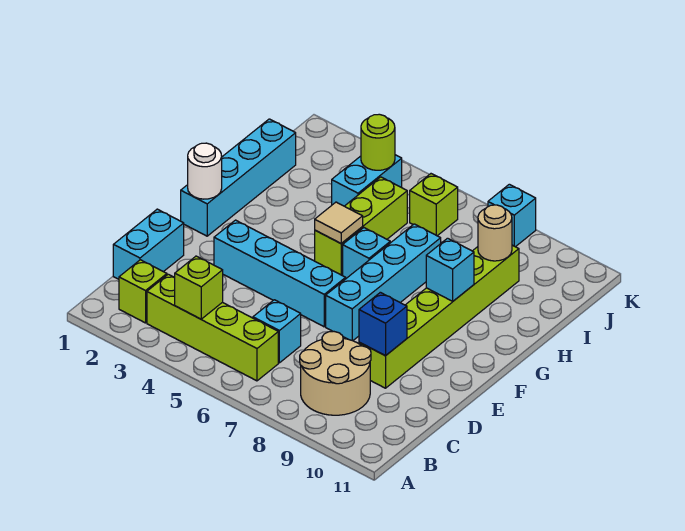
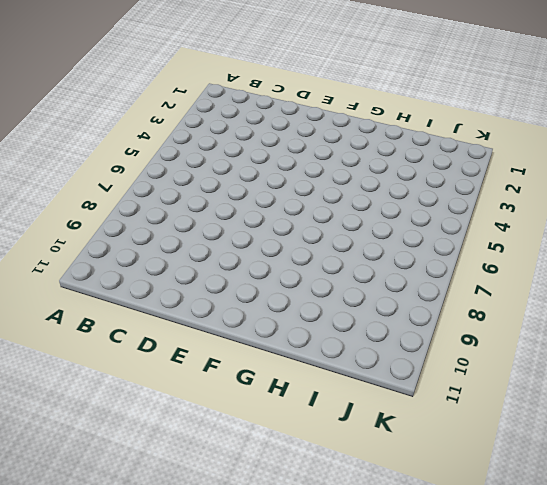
none -> lime 1x1 brick [119,260,167,323]
none -> lime 1x4 brick [147,274,278,381]
none -> tan 2x2 round brick [300,332,371,415]

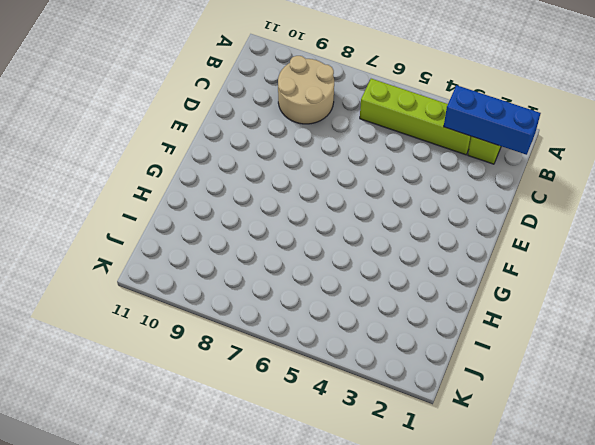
blue 1x3 brick [444,85,541,155] -> none
none -> cyan 1x2 brick [113,209,184,279]
none -> cyan 1x1 brick [253,300,301,363]
none -> lime 1x6 brick [359,245,519,388]

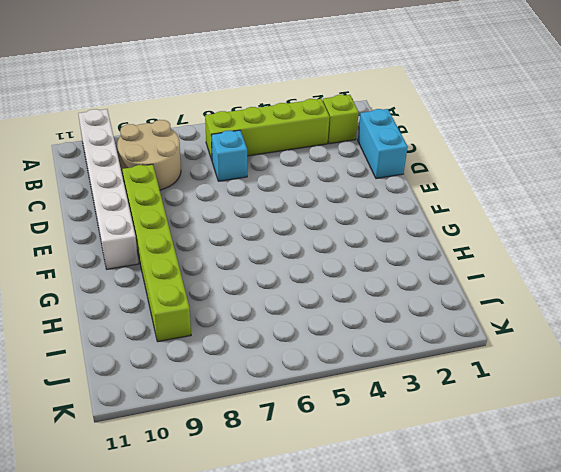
white 1x6 brick [78,109,138,269] -> none
none -> cyan 1x4 brick [214,220,346,327]
none -> cyan 1x4 brick [326,224,441,341]
none -> cyan 1x4 brick [181,119,296,236]

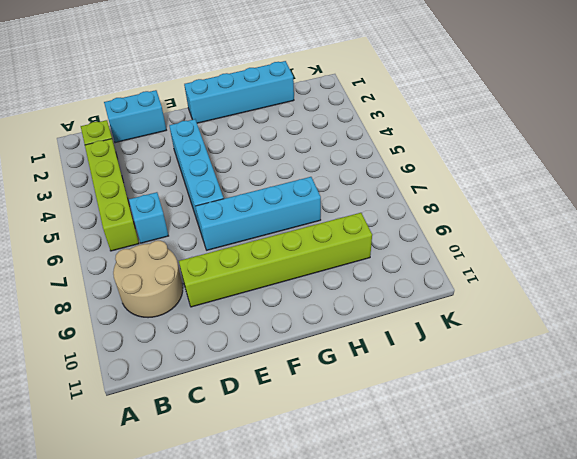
none -> lime 1x3 brick [315,177,407,275]
none -> cyan 1x1 brick [342,228,390,278]
none -> cyan 1x2 brick [332,155,402,206]

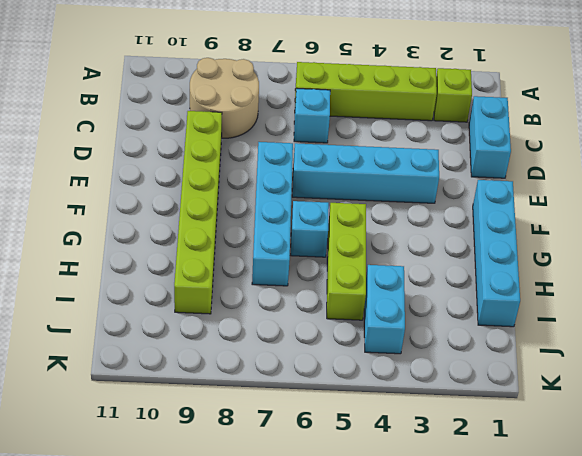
none -> lime 1x1 brick [410,174,458,236]
none -> cyan 1x1 brick [488,184,536,247]
none -> lime 1x1 brick [174,256,223,319]

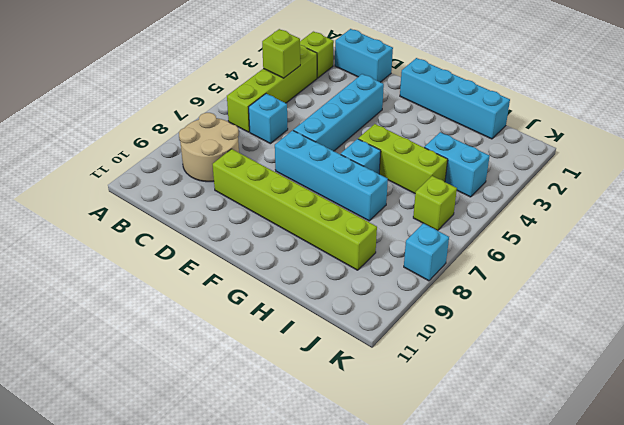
none -> blue 1x1 brick [359,292,407,356]
none -> white 1x1 round brick [188,143,222,199]
none -> tan 1x1 tile [315,202,363,243]

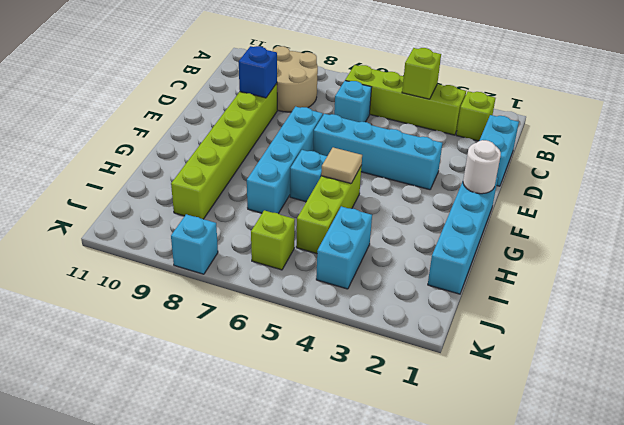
none -> cyan 1x1 brick [426,238,474,301]
none -> tan 1x1 round brick [478,205,512,261]
none -> lime 1x1 round brick [361,114,395,170]

